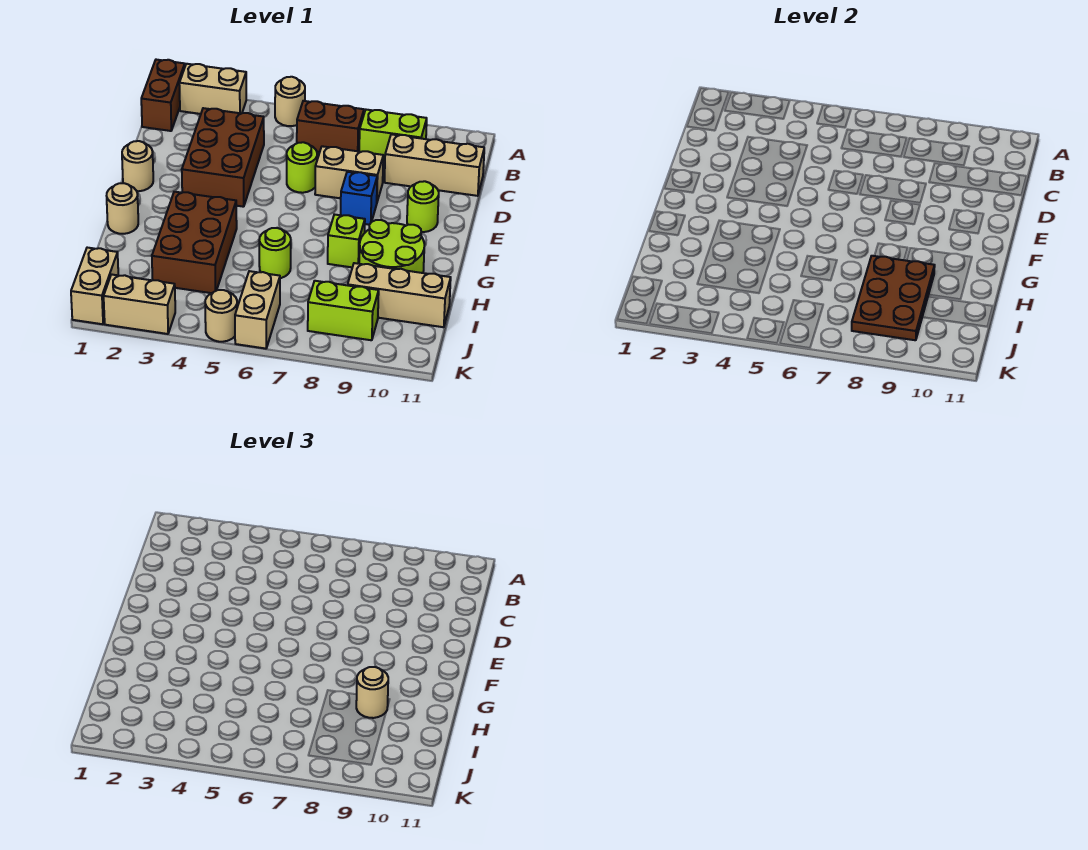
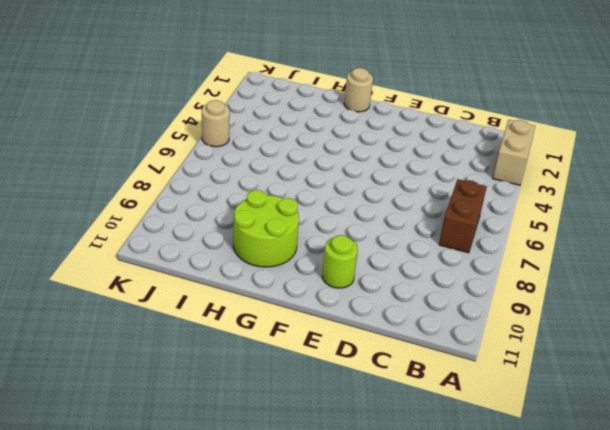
none -> brown 1x2 brick [141,60,185,131]
none -> tan 1x1 round brick [275,77,305,126]
none -> lime 1x2 brick [359,110,427,161]

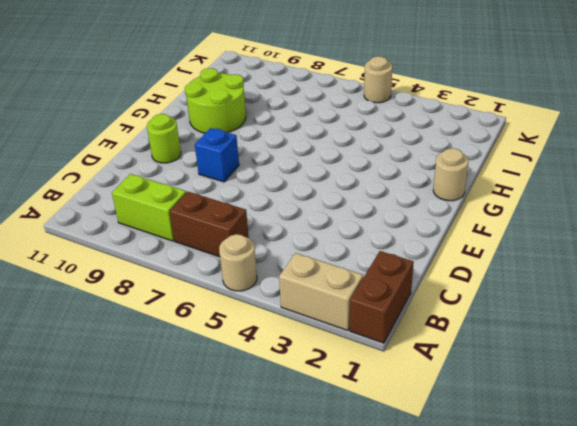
none -> brown 2x3 brick [182,108,264,207]
none -> tan 1x3 brick [384,134,484,196]
none -> lime 1x1 round brick [287,142,317,193]

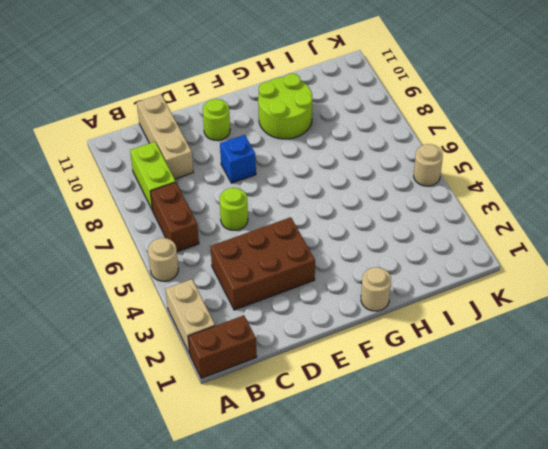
none -> tan 1x2 brick [315,146,383,201]
none -> tan 1x1 round brick [122,141,153,191]
none -> brown 2x3 brick [152,192,237,293]

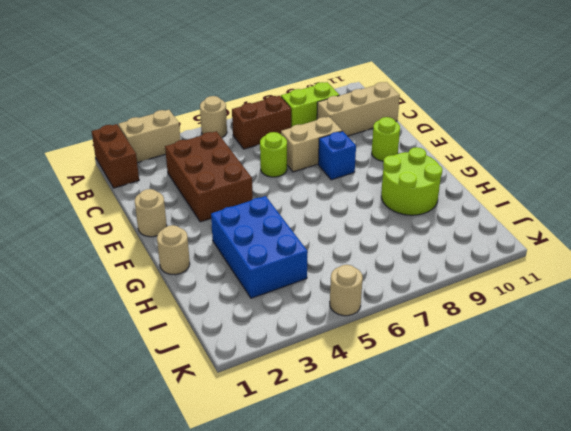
blue 2x3 brick [211,196,308,298] -> brown 2x3 brick [152,192,237,293]
none -> lime 1x1 brick [328,214,365,267]
none -> lime 1x1 round brick [259,228,291,278]
none -> tan 1x3 brick [348,263,451,327]

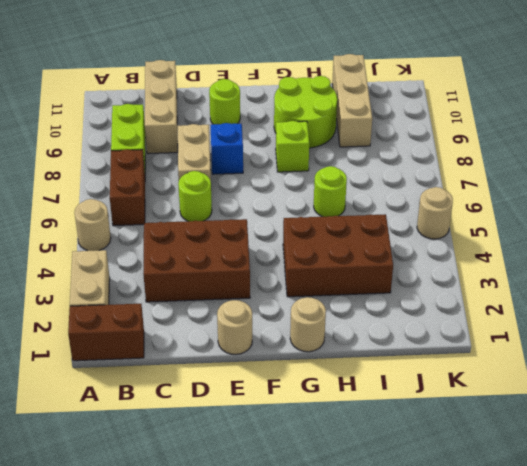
none -> tan 1x2 brick [71,248,118,324]
none -> tan 1x2 brick [235,271,280,349]
none -> lime 1x2 brick [308,281,379,340]

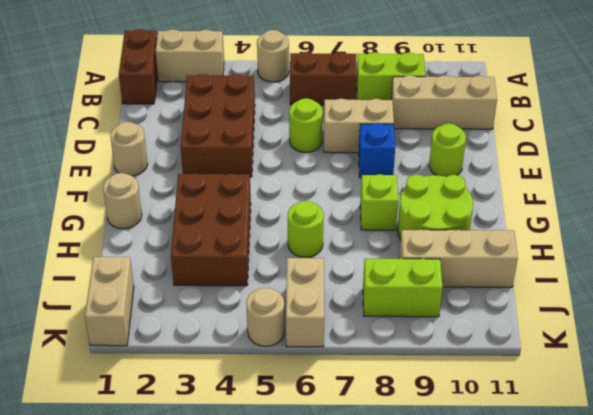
none -> tan 1x2 brick [104,274,175,334]
none -> brown 2x3 plate [852,256,935,340]
none -> tan 1x1 round brick [356,667,388,718]

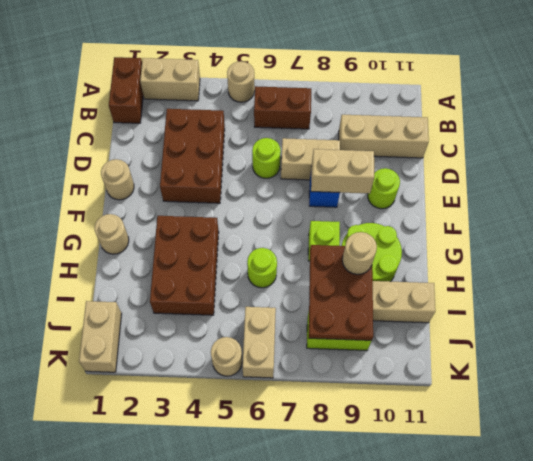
tan 1x2 brick [311,149,374,193] -> tan 1x2 brick moved to [104,274,175,334]
none -> lime 1x2 brick [359,110,427,161]

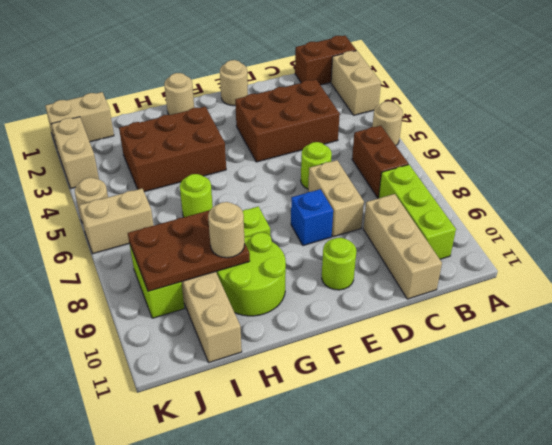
lime 1x3 brick [379,165,456,259] -> lime 1x2 brick [359,110,427,161]

